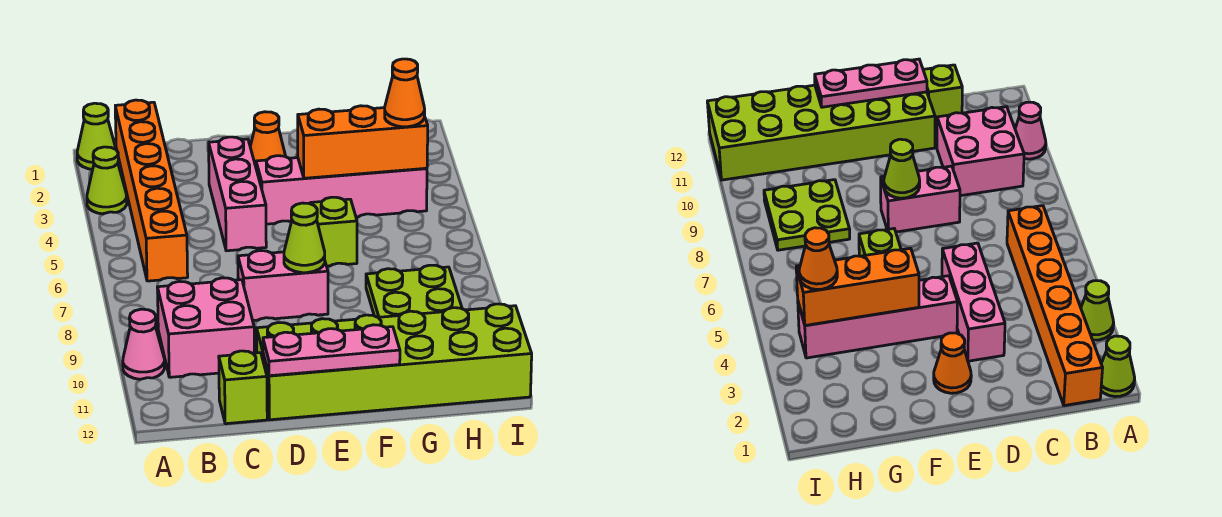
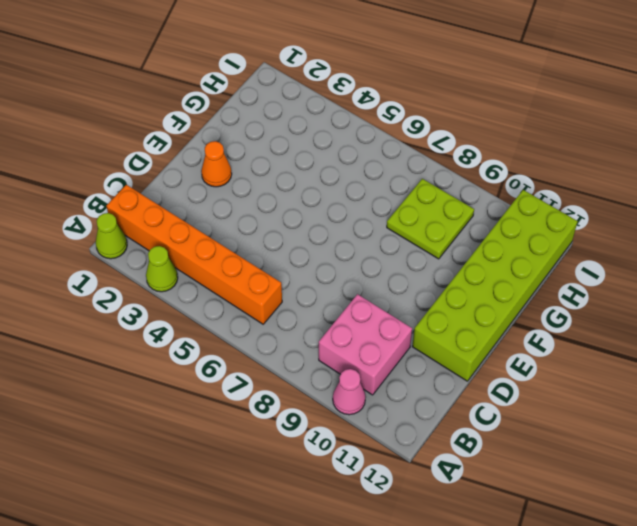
none -> lime 1x1 brick [219,351,267,424]
none -> pink 1x3 brick [209,137,266,251]
none -> pink 1x2 brick [238,251,328,321]

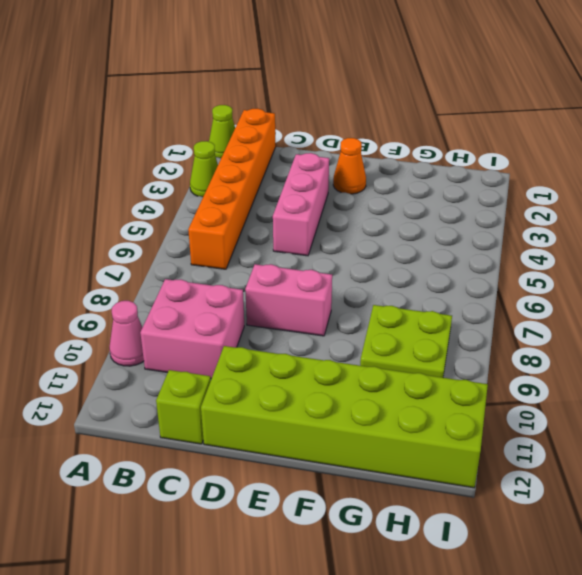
none -> pink 1x4 brick [256,156,427,224]
none -> lime 1x1 brick [311,197,357,266]
none -> pink 1x3 plate [263,325,400,376]

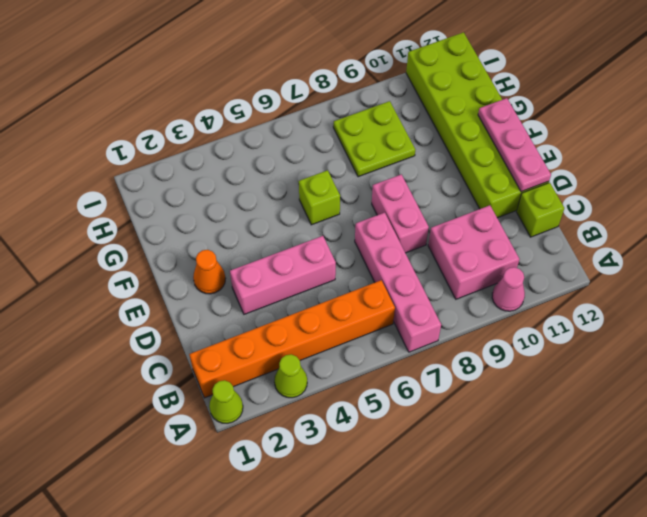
pink 1x4 brick [355,213,441,352] -> pink 1x4 brick moved to [256,156,427,224]
none -> lime 1x1 cone [284,203,325,273]
none -> orange 1x3 brick [298,106,428,178]
none -> orange 1x1 cone [385,59,425,127]

